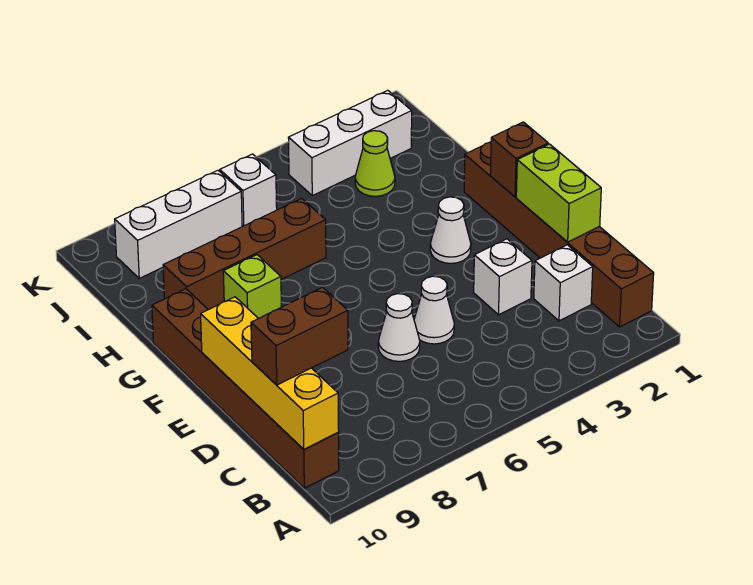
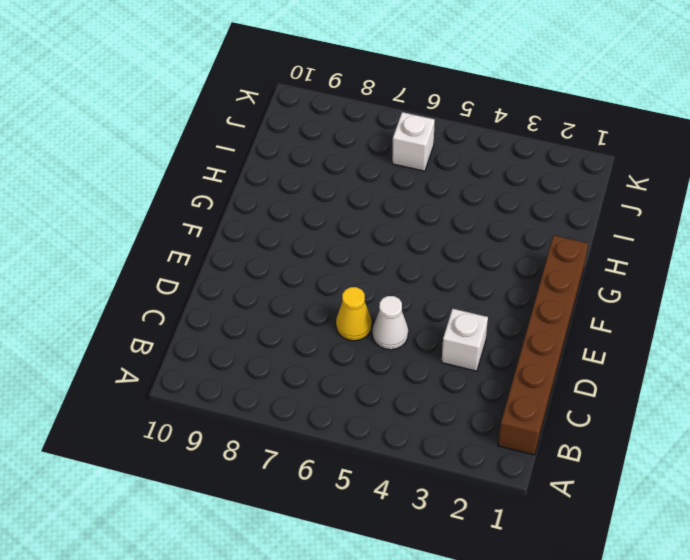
yellow 1x1 cone [336,287,372,341] -> white 1x1 cone [378,294,420,361]
none -> brown 1x6 brick [152,289,339,488]
none -> white 1x1 brick [534,245,593,321]
none -> white 1x1 cone [430,197,471,263]

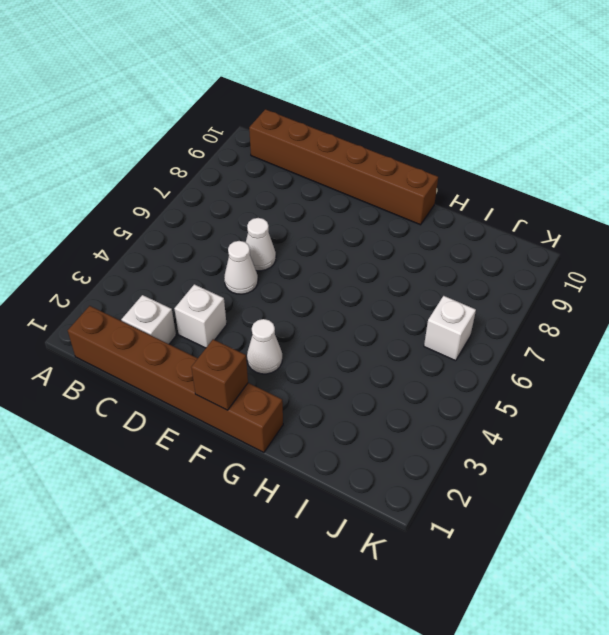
none -> lime 1x1 brick [223,255,281,319]
none -> brown 1x4 brick [163,198,326,310]
none -> lime 1x1 cone [355,131,395,196]

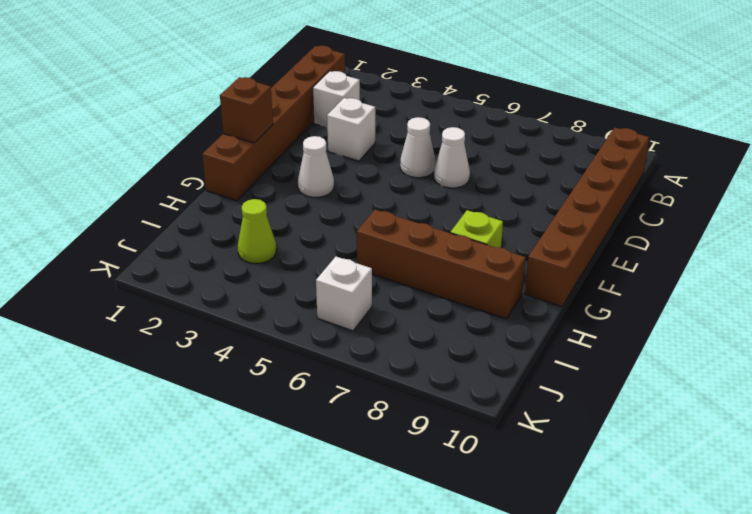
none -> white 1x3 brick [288,90,412,196]
none -> white 1x3 brick [115,170,242,278]
none -> yellow 1x4 brick [201,297,339,449]

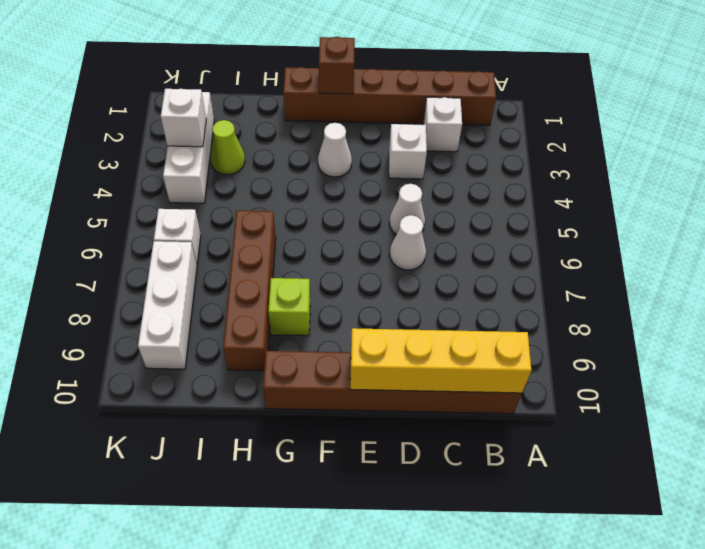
white 1x1 brick [161,89,206,147] -> none
none -> lime 1x2 brick [516,144,601,242]
none -> brown 1x2 brick [251,287,348,385]

